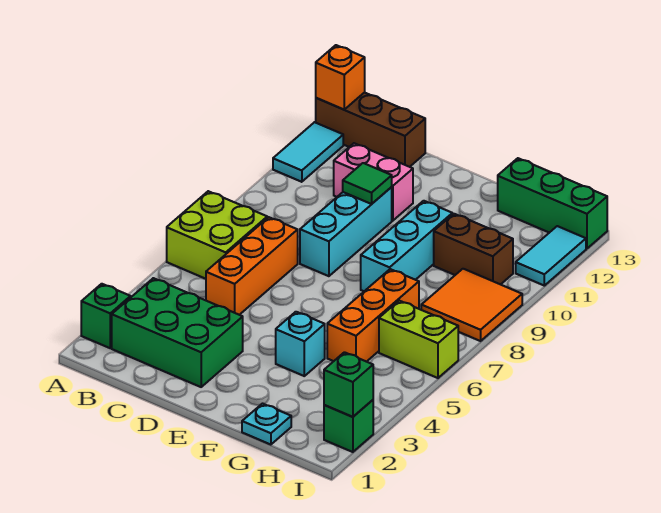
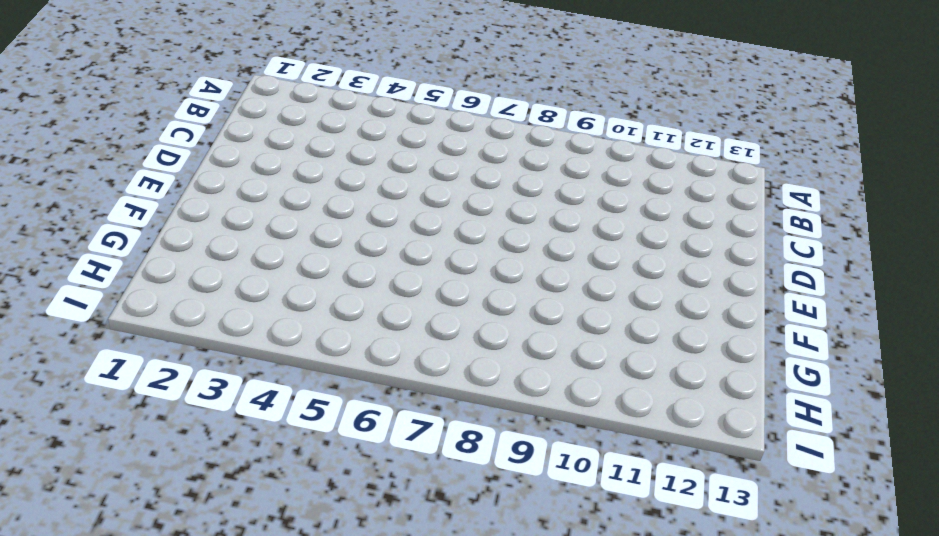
none -> green 1x1 brick [81,284,131,348]
none -> lime 2x2 brick [167,191,267,279]
none -> cyan 1x2 tile [273,122,343,182]

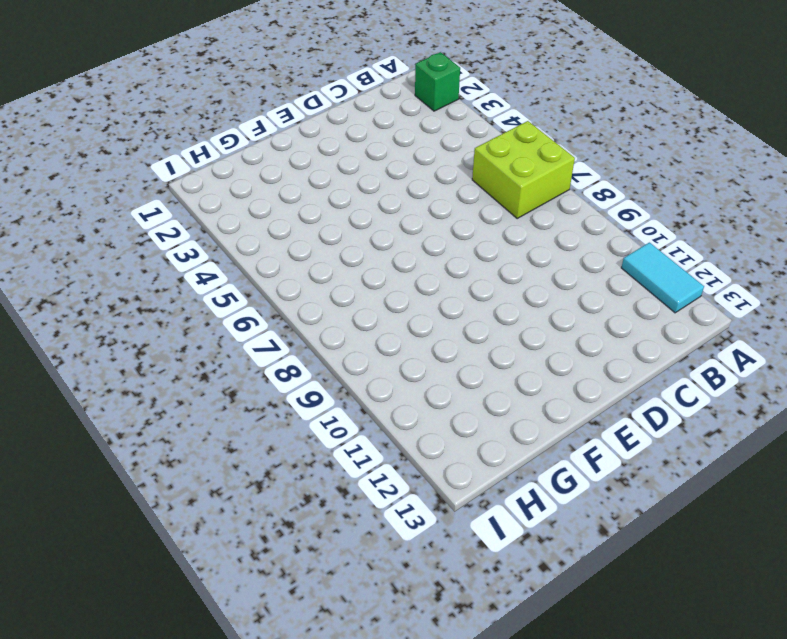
none -> brown 1x3 brick [316,92,425,167]
none -> green 2x3 brick [112,278,243,387]
none -> orange 1x3 brick [206,217,298,315]

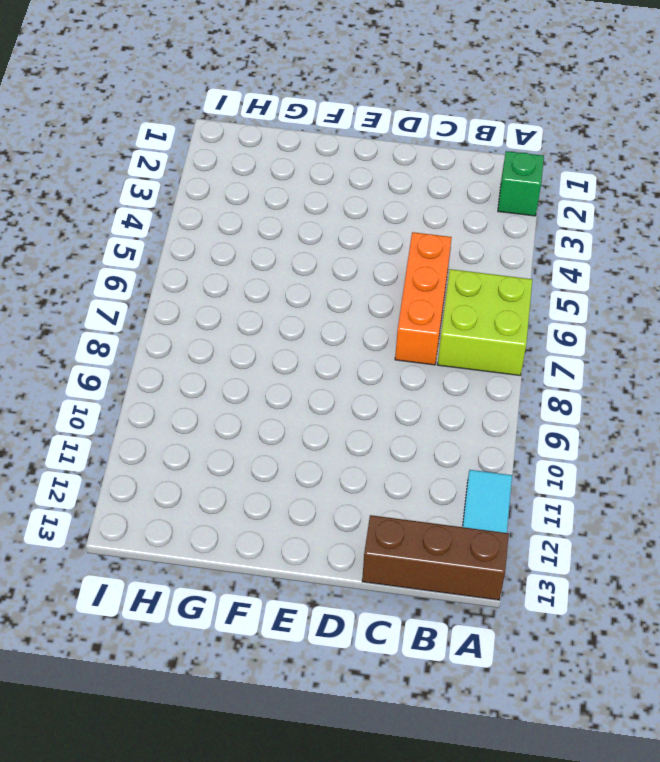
none -> green 2x3 brick [112,278,243,387]
none -> pink 1x2 brick [334,143,413,221]
none -> cyan 1x3 brick [300,187,392,276]

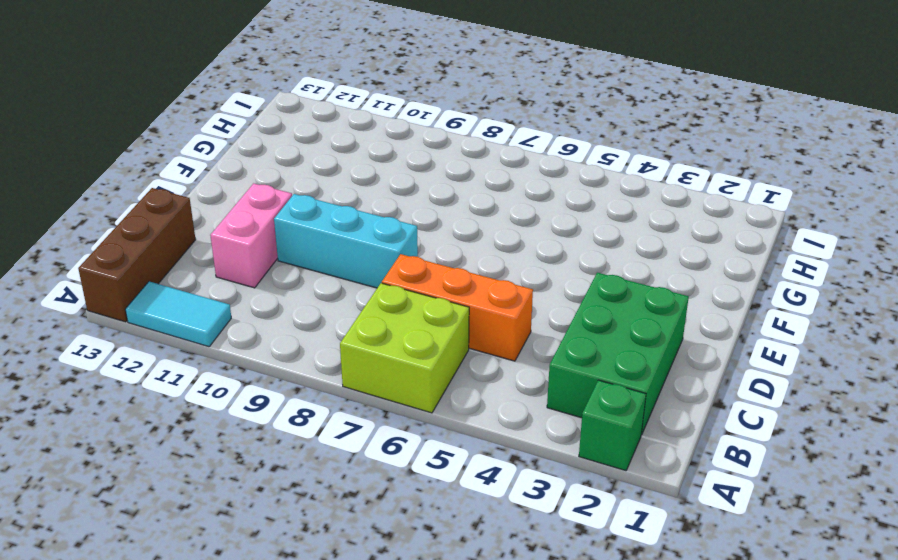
none -> cyan 1x1 brick [276,312,325,376]
none -> cyan 1x3 brick [361,201,452,291]
none -> cyan 1x1 plate [242,404,291,445]

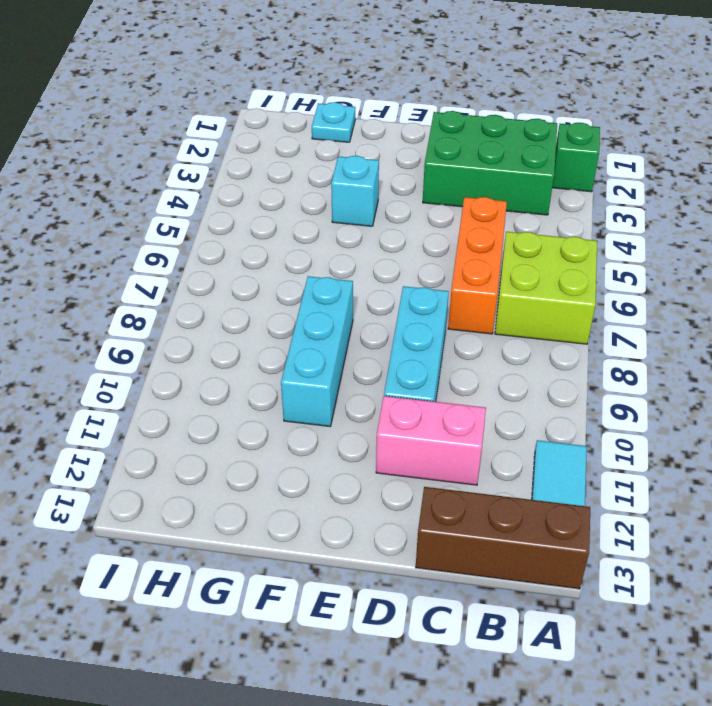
none -> orange 1x3 brick [327,269,419,362]
none -> brown 1x2 brick [434,214,513,285]
none -> green 1x3 brick [498,158,607,249]

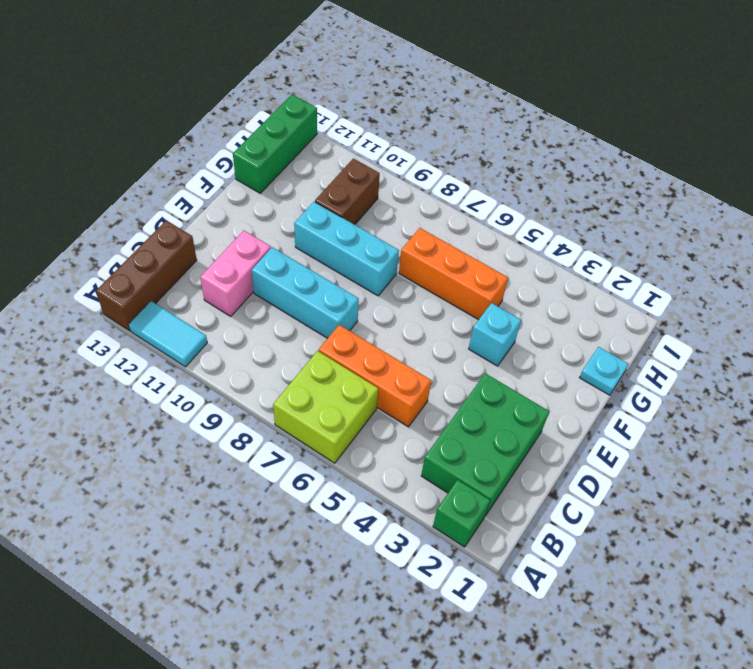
none -> lime 1x2 brick [379,301,458,378]
none -> orange 2x2 tile [421,269,522,341]
none -> green 1x1 brick [324,400,373,452]

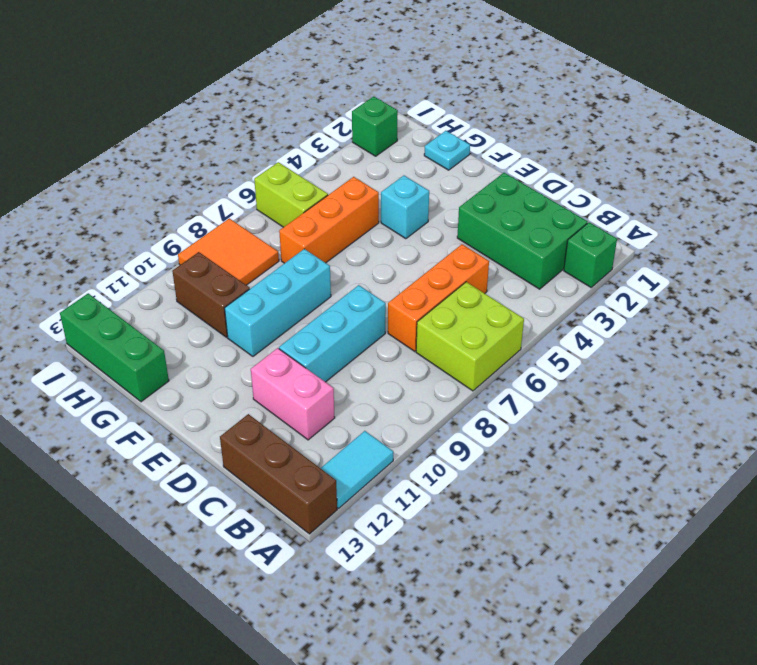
none -> cyan 1x2 tile [516,226,586,286]
none -> orange 1x1 brick [316,45,365,110]
none -> green 1x1 tile [343,163,392,204]

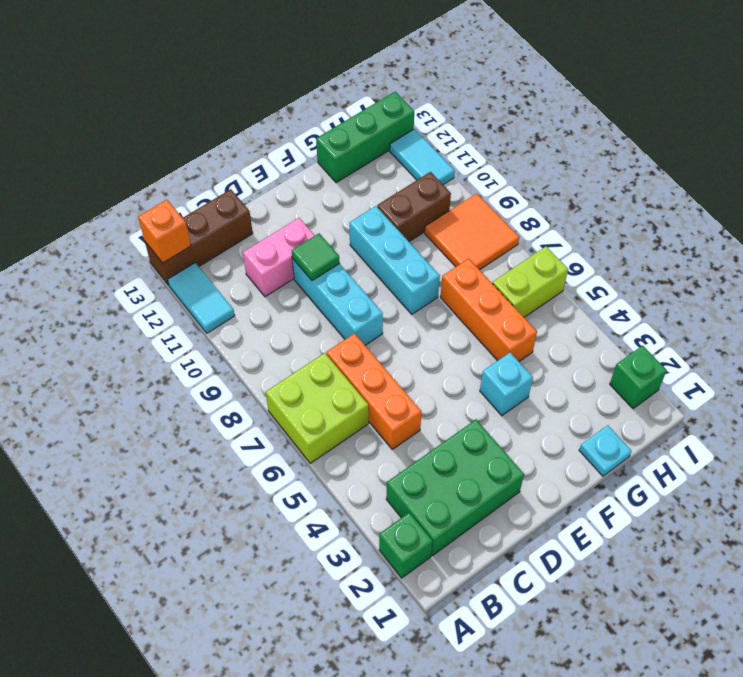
none -> green 1x1 brick [324,352,373,417]

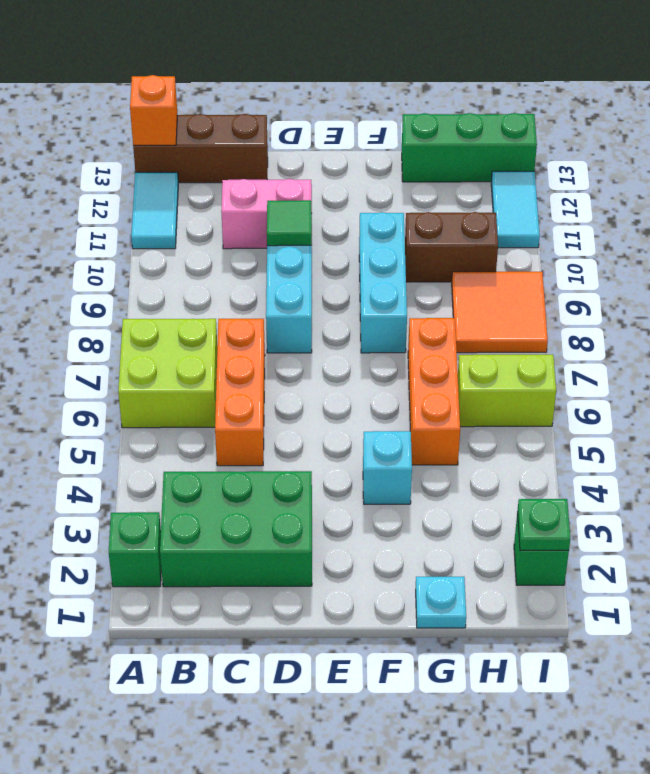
green 1x1 plate [518,499,570,550] -> green 1x1 brick [324,352,373,417]

